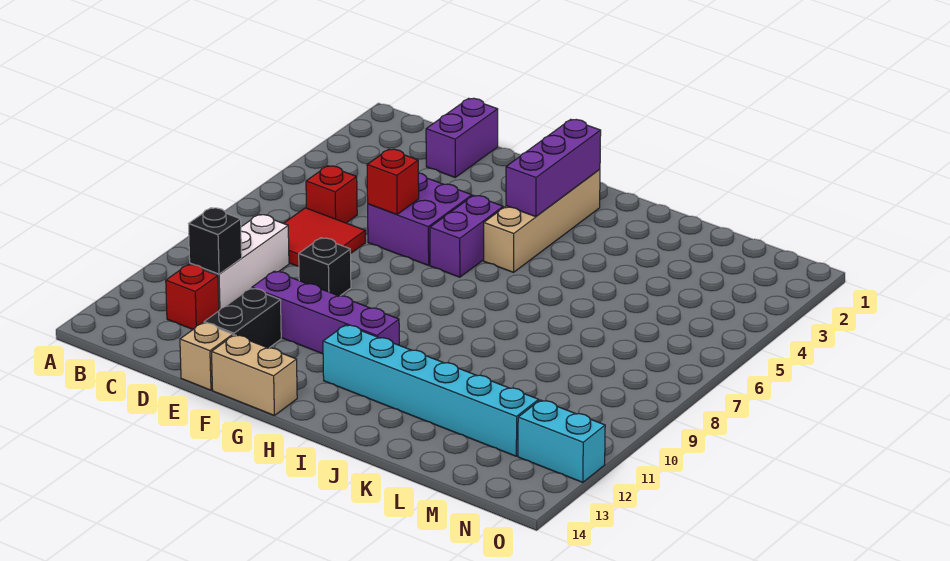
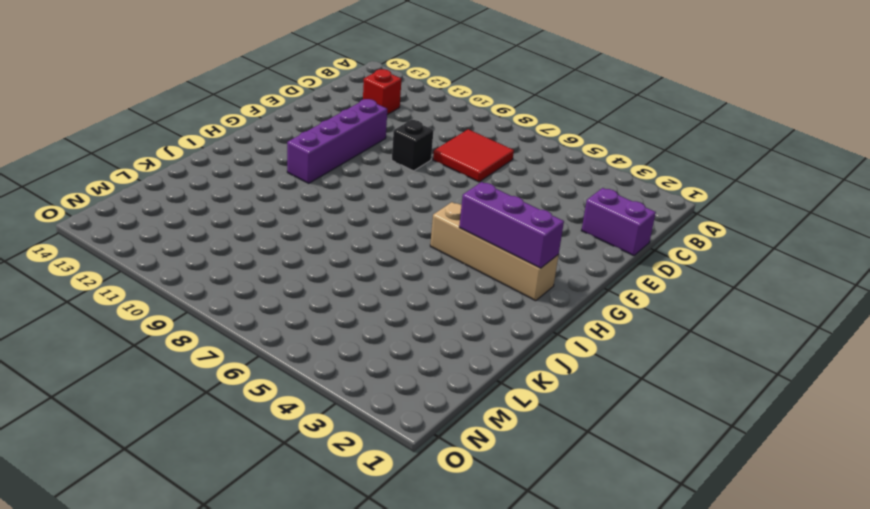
none -> red 1x1 brick [306,166,357,223]
none -> white 1x3 brick [190,214,289,310]
none -> purple 2x2 brick [368,173,472,265]

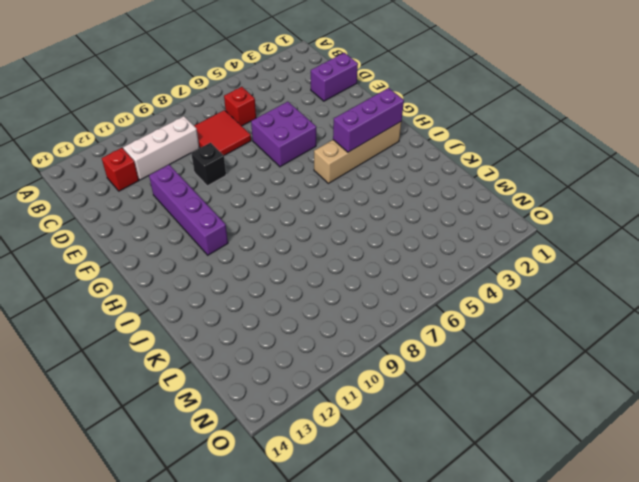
none -> black 1x2 brick [204,288,281,348]
none -> tan 1x1 brick [180,323,233,390]
none -> tan 1x2 brick [212,335,297,415]

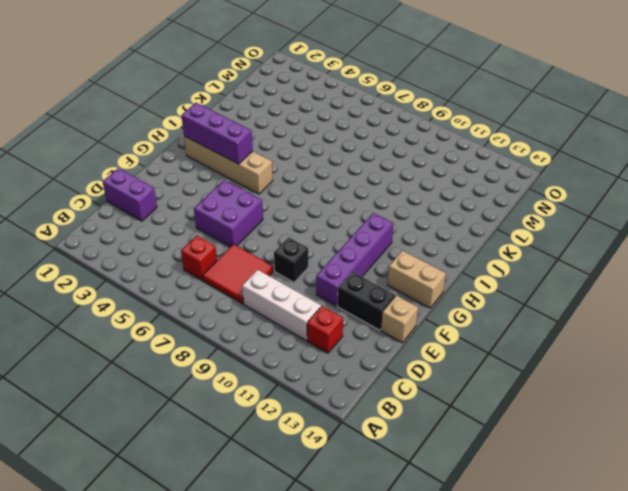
tan 1x2 brick [388,251,446,308] -> tan 1x2 brick turned to [212,335,297,415]
none -> purple 1x2 brick [430,195,503,277]
none -> cyan 1x6 brick [323,325,539,456]
none -> cyan 1x2 brick [518,400,605,482]

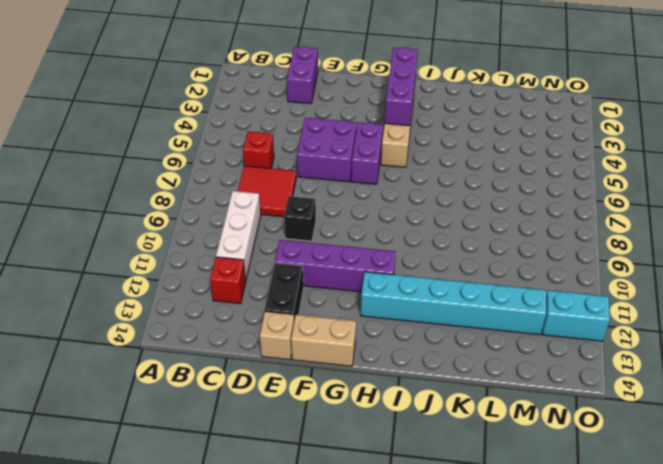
none -> black 1x1 brick [189,208,242,274]
none -> red 1x1 brick [367,149,419,215]

